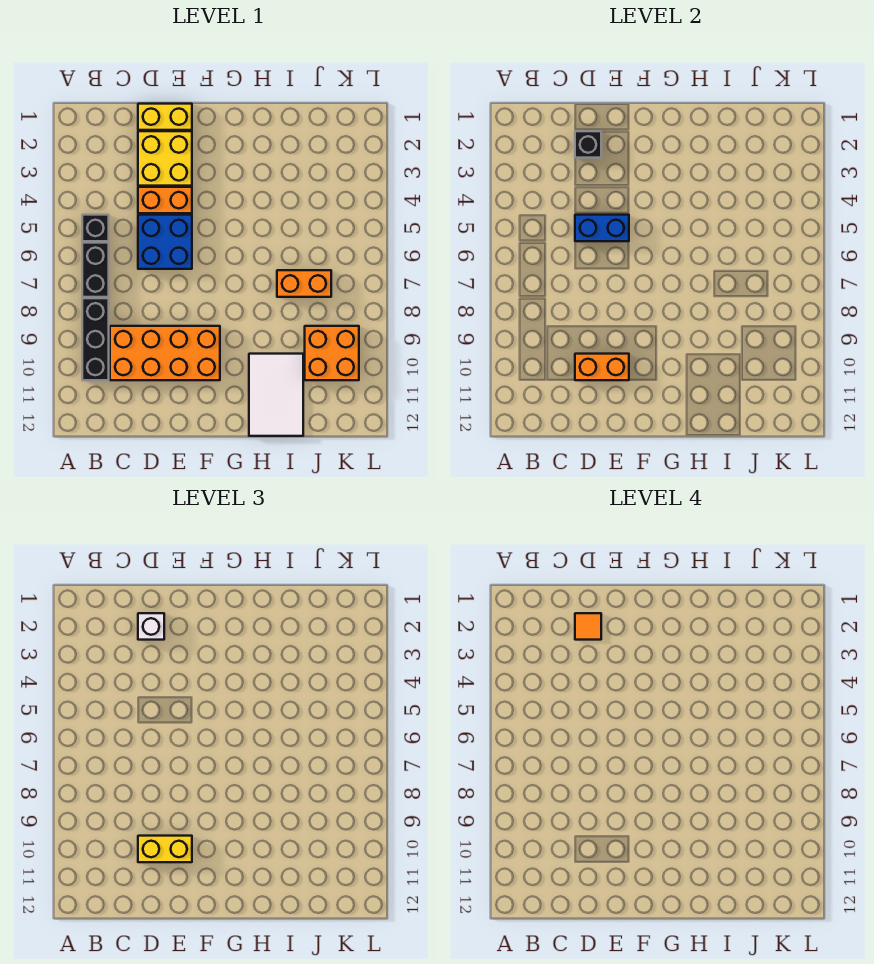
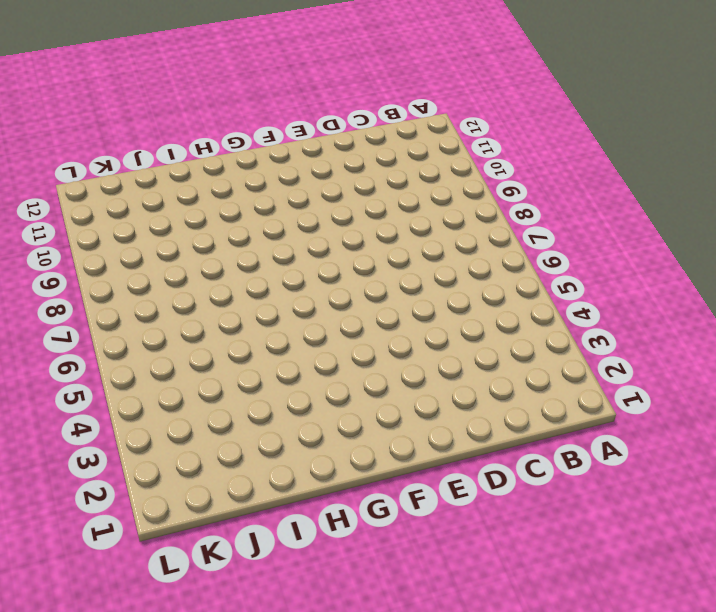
none -> black 1x1 brick [82,215,109,241]
none -> black 1x2 brick [82,243,109,297]
none -> black 1x3 brick [82,298,109,380]

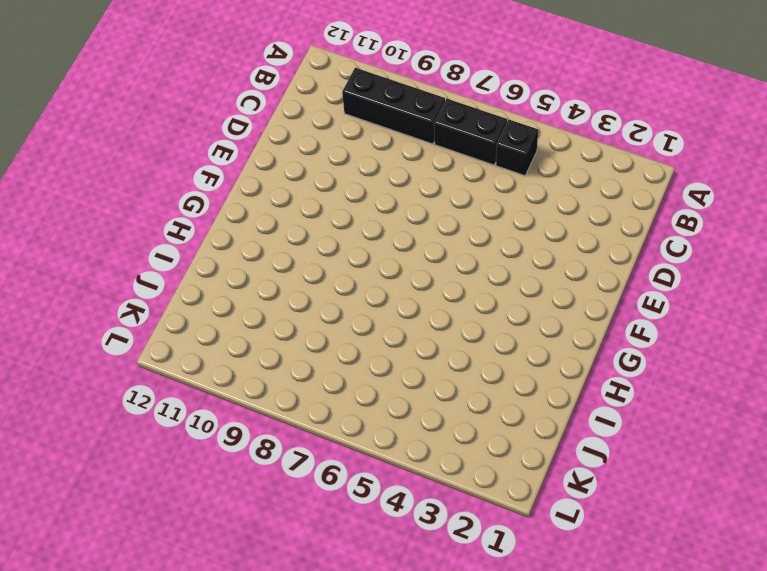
none -> orange 2x4 brick [110,326,220,380]
none -> yellow 1x2 brick [138,104,192,130]
none -> yellow 2x2 brick [138,131,192,186]

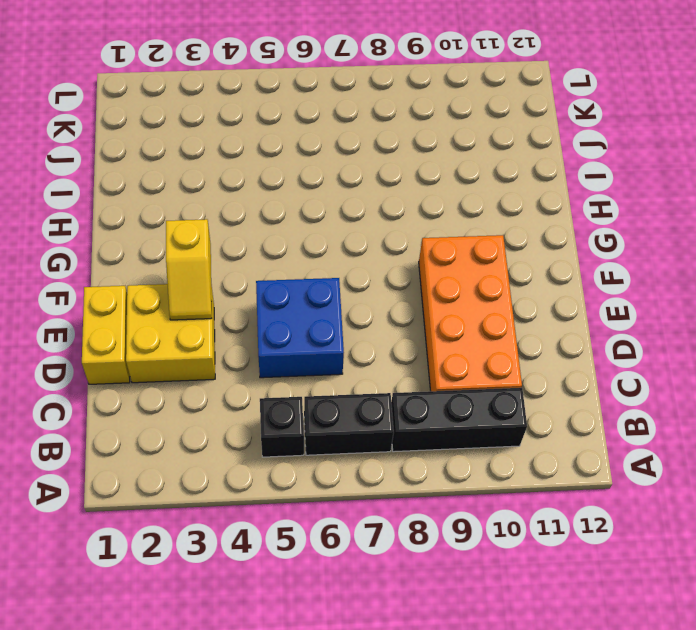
yellow 1x2 slope [166,219,212,320] -> none
none -> orange 1x2 brick [138,187,192,213]
none -> white 2x3 tile [249,354,303,436]
none -> orange 1x2 brick [277,270,331,297]

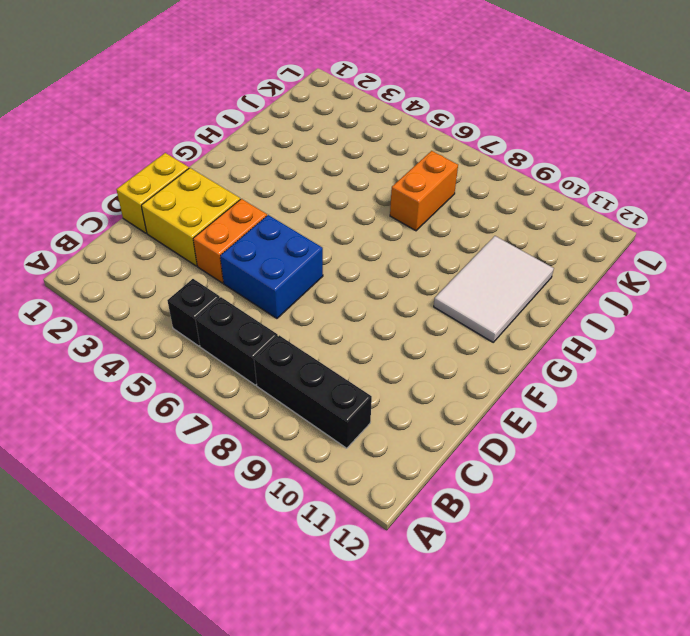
white 2x3 tile [434,236,554,342] -> white 2x3 tile turned to [249,354,303,436]
none -> orange 2x4 brick [110,326,220,380]
none -> orange 2x2 brick [305,326,359,380]
none -> black 1x1 brick [575,131,601,158]

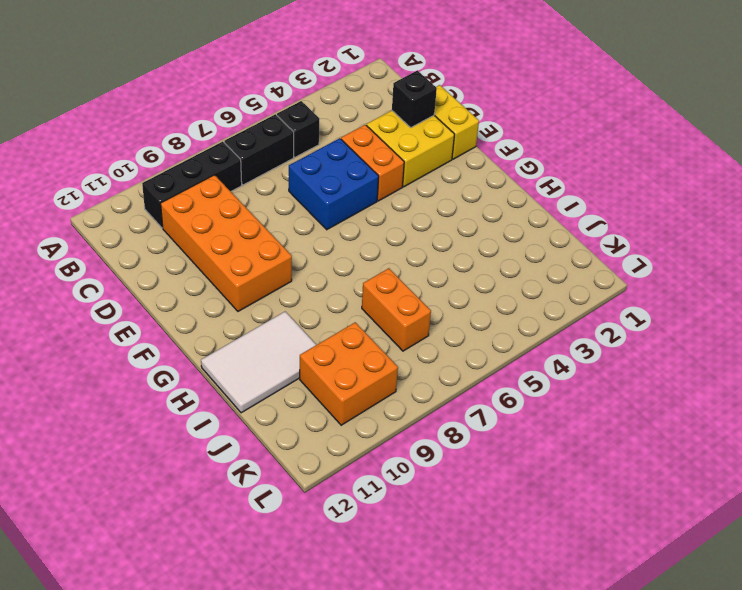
none -> blue 1x2 brick [575,215,629,241]
none -> orange 1x2 brick [575,354,629,380]
none -> white 1x1 brick [138,613,164,640]

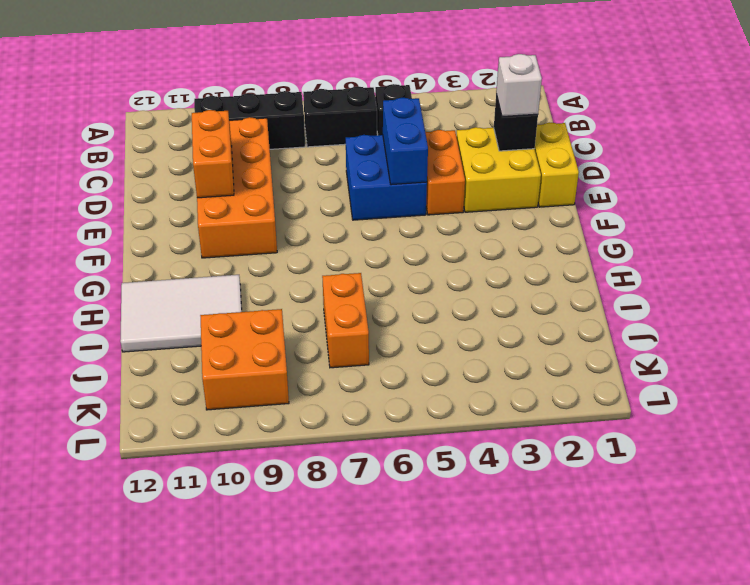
none -> yellow 1x2 brick [138,836,192,862]
none -> orange 1x1 tile [575,613,601,640]

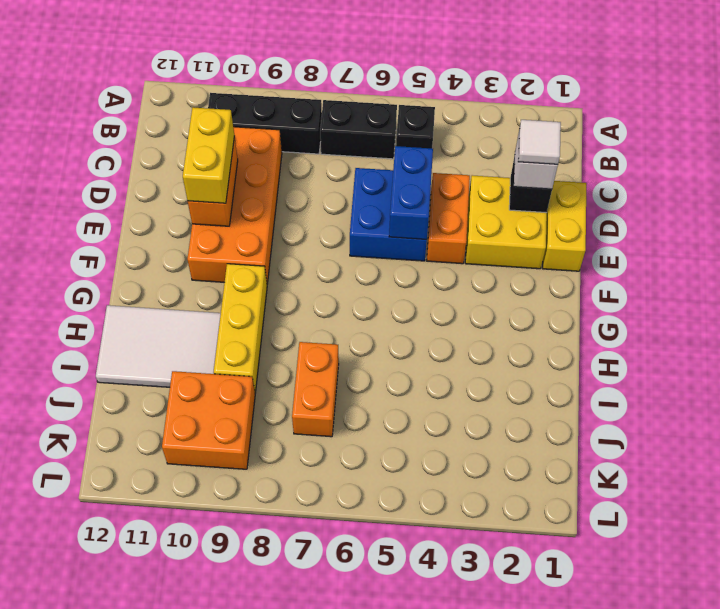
white 1x1 tile [518,120,561,164] -> orange 1x1 tile [575,613,601,640]
yellow 1x3 brick [214,264,267,393] -> none

